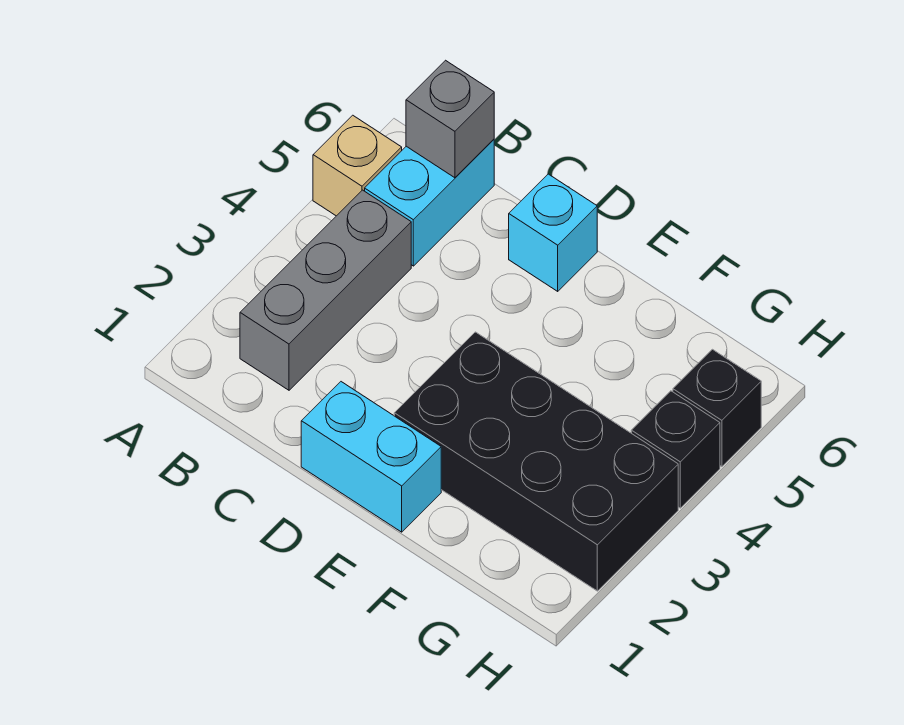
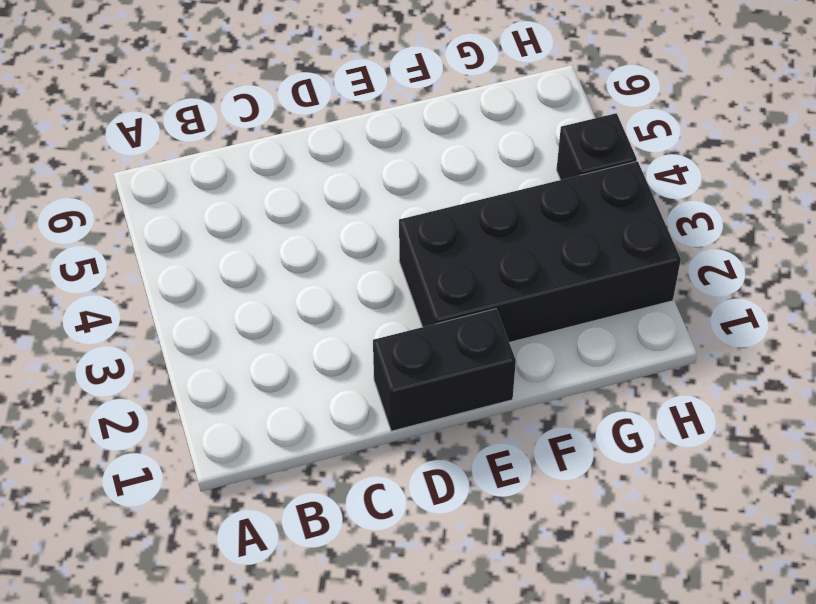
black 1x2 brick [373,309,516,431] -> cyan 1x2 brick [301,382,441,532]
none -> tan 1x1 brick [313,115,402,216]
none -> grey 1x3 brick [240,190,411,390]

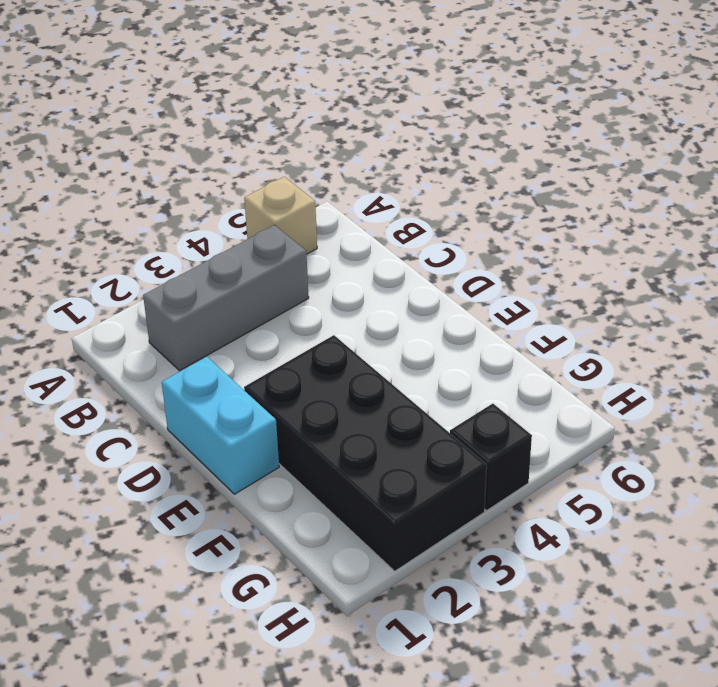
none -> cyan 1x2 brick [365,139,494,266]
none -> cyan 1x1 brick [509,174,597,291]

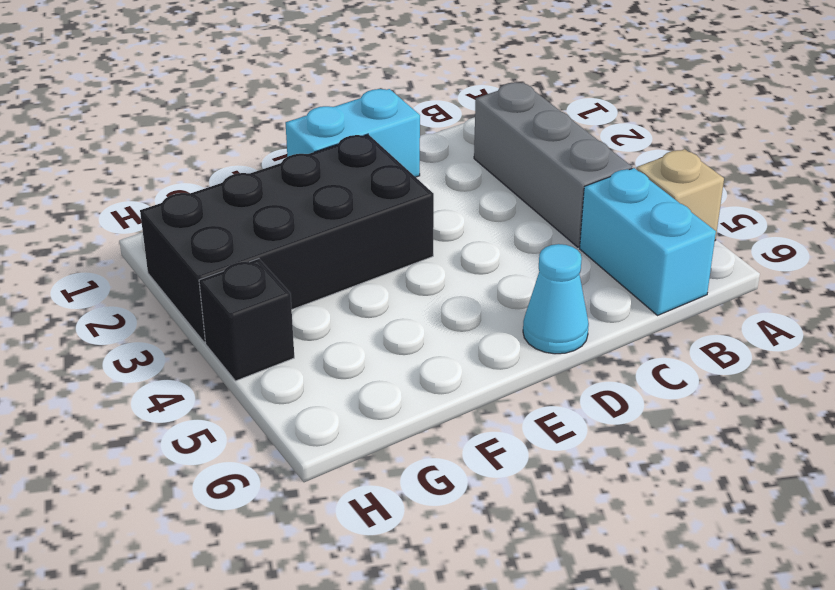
cyan 1x1 cone [523,244,589,354] -> cyan 1x1 brick [509,174,597,291]
none -> black 1x1 brick [673,349,761,467]
none -> grey 1x1 brick [406,60,494,178]

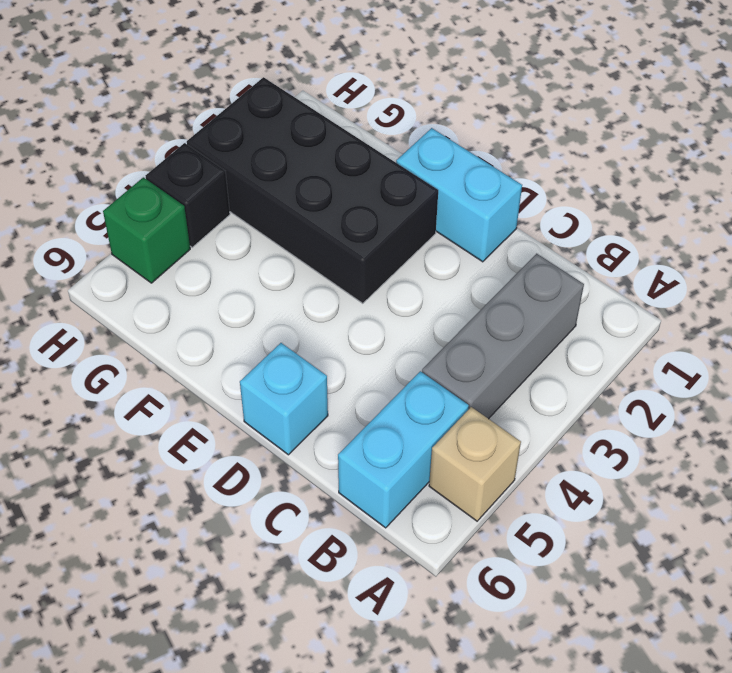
green 1x1 brick [103,177,190,283] -> black 1x1 brick [673,349,761,467]
none -> grey 1x1 brick [406,60,494,178]

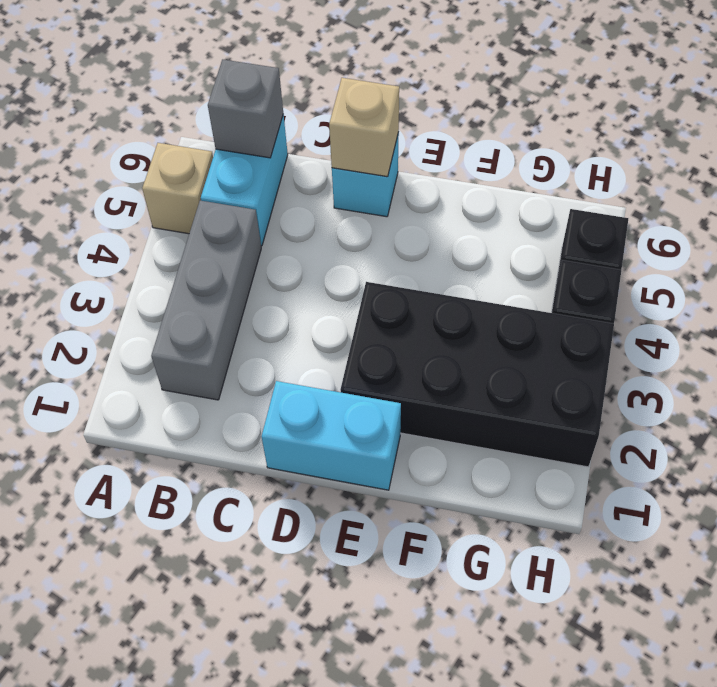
tan 1x1 brick [329,78,399,177] -> none

